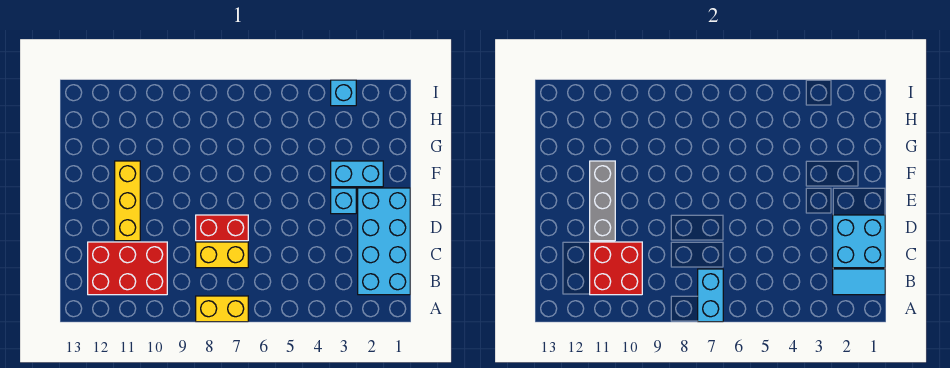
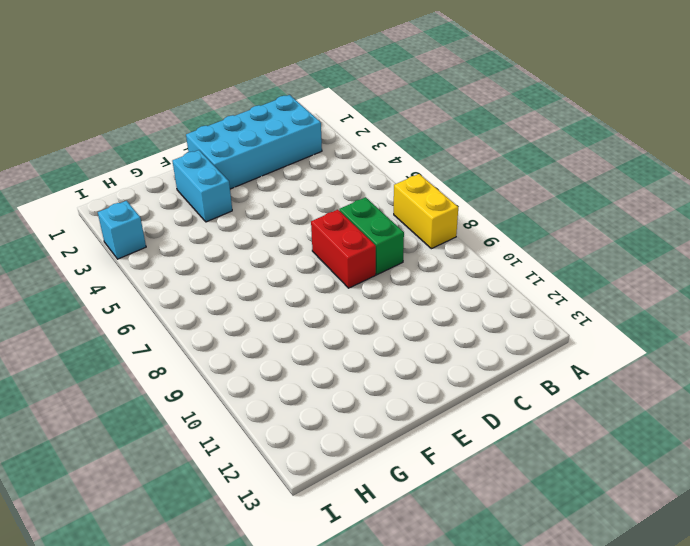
green 1x2 brick [339,197,404,275] -> yellow 1x2 brick [196,242,248,268]
none -> red 2x3 brick [88,242,167,295]
none -> yellow 1x3 brick [115,161,140,241]
none -> cyan 1x1 brick [331,188,356,214]

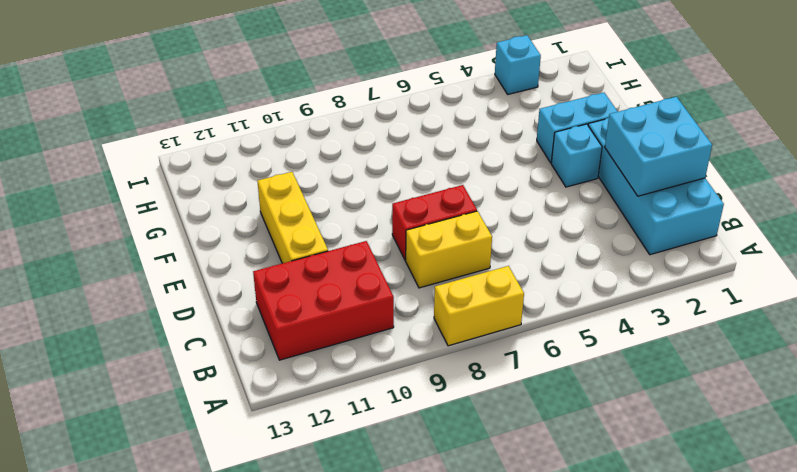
none -> cyan 1x2 brick [698,269,723,322]
none -> cyan 1x2 tile [833,269,885,295]
none -> red 2x2 brick [590,242,642,295]

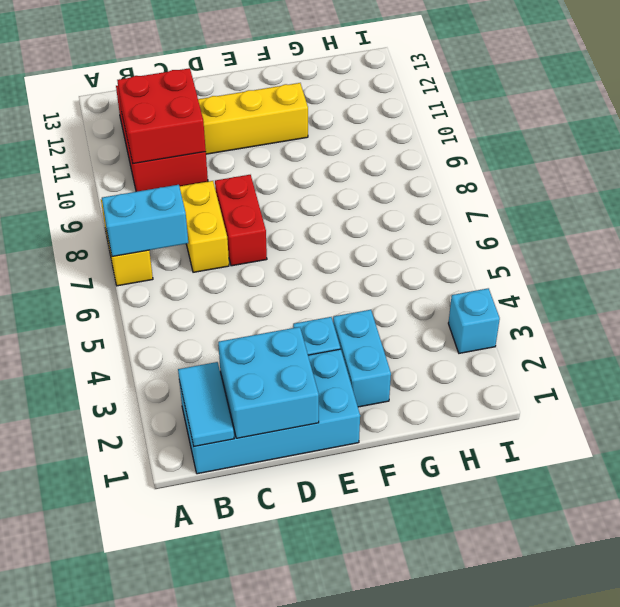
none -> grey 1x3 brick [590,161,615,241]

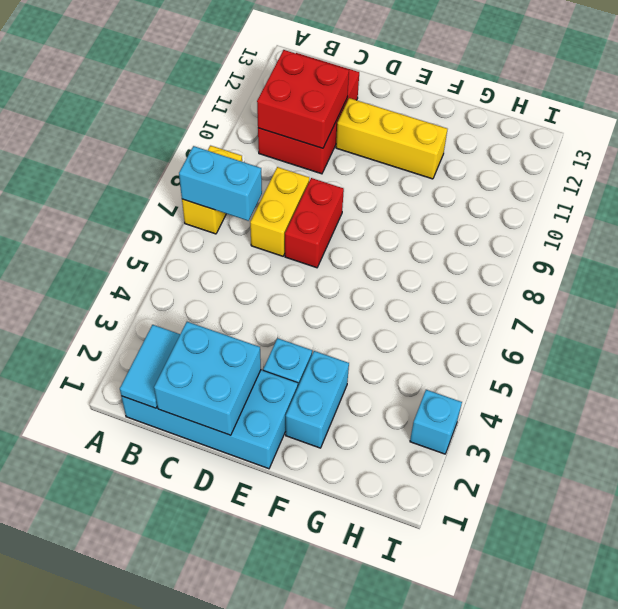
none -> grey 1x3 brick [590,161,615,241]

